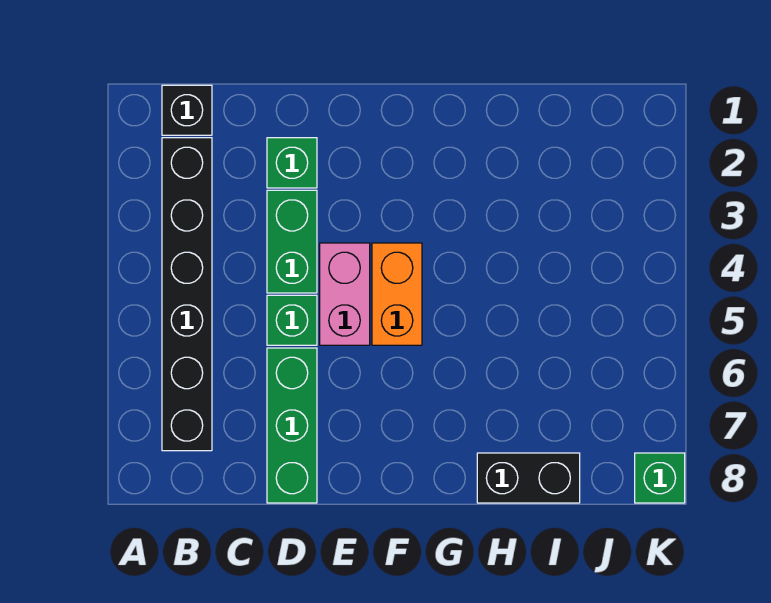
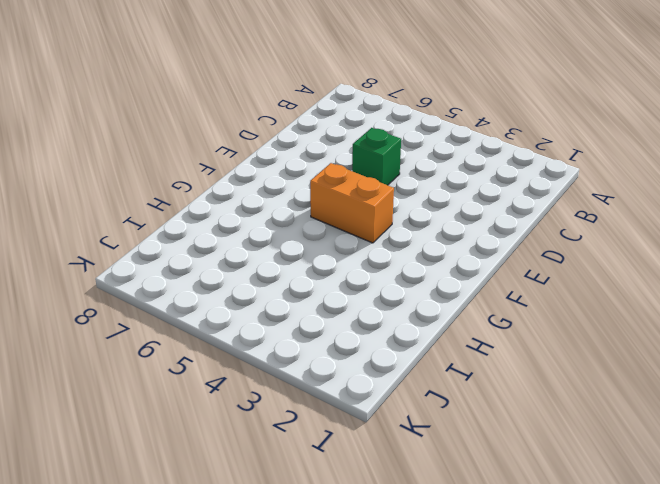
none -> black 1x1 brick [162,85,212,135]
none -> black 1x6 brick [162,138,212,451]

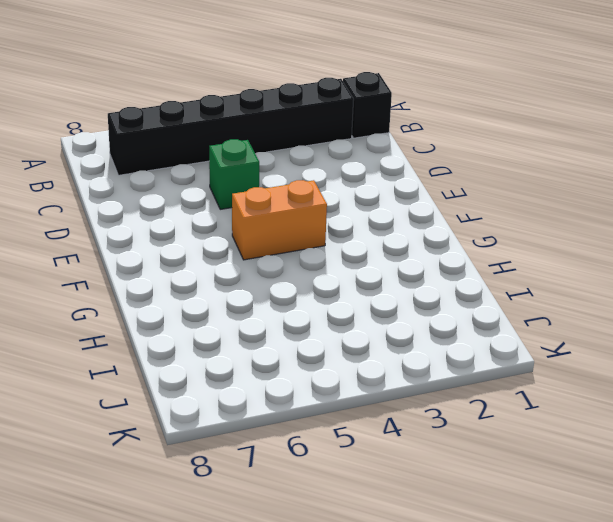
none -> green 1x1 brick [267,138,317,188]
none -> green 1x2 brick [267,190,317,293]

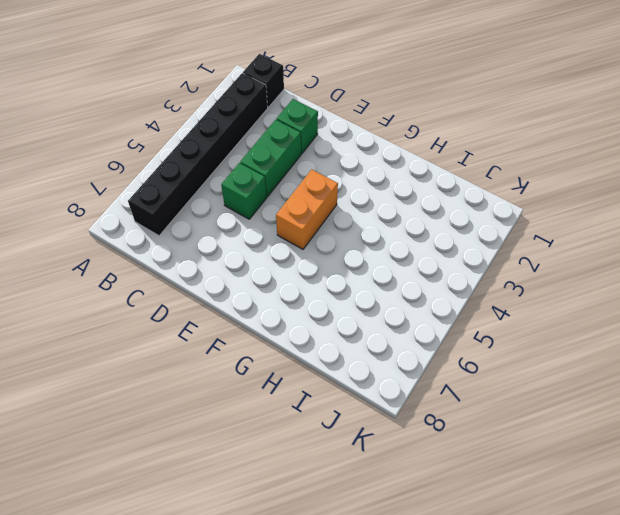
none -> green 1x3 brick [267,348,317,503]
none -> pink 1x2 brick [320,243,370,345]

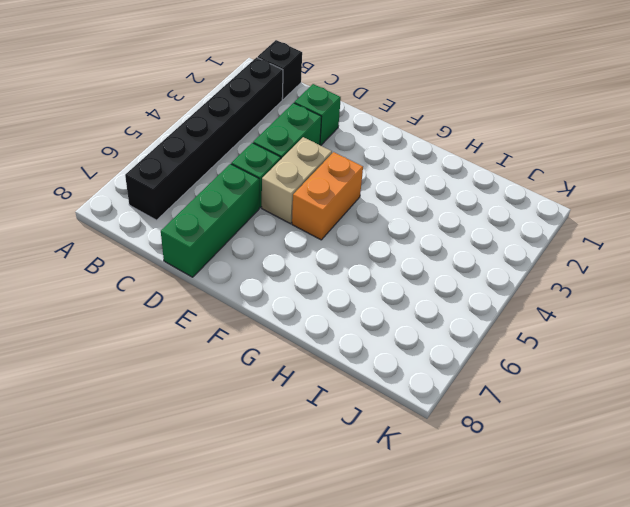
tan 1x2 brick [262,137,332,224] -> pink 1x2 brick [320,243,370,345]
none -> black 1x2 brick [477,453,580,503]
none -> green 1x1 brick [635,453,685,503]

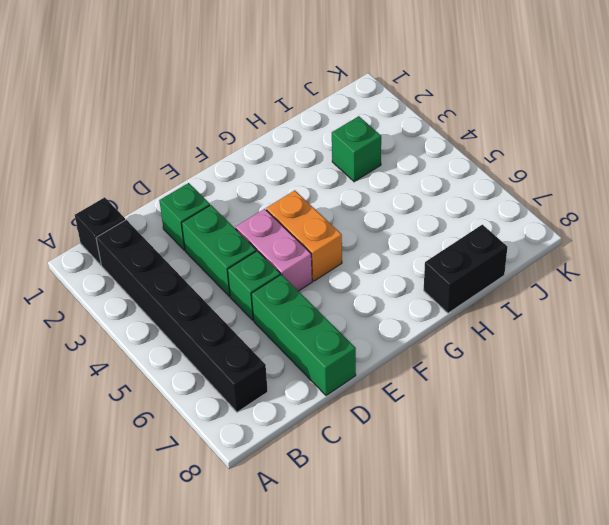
green 1x1 brick [332,116,381,182] -> green 1x1 brick moved to [635,453,685,503]

